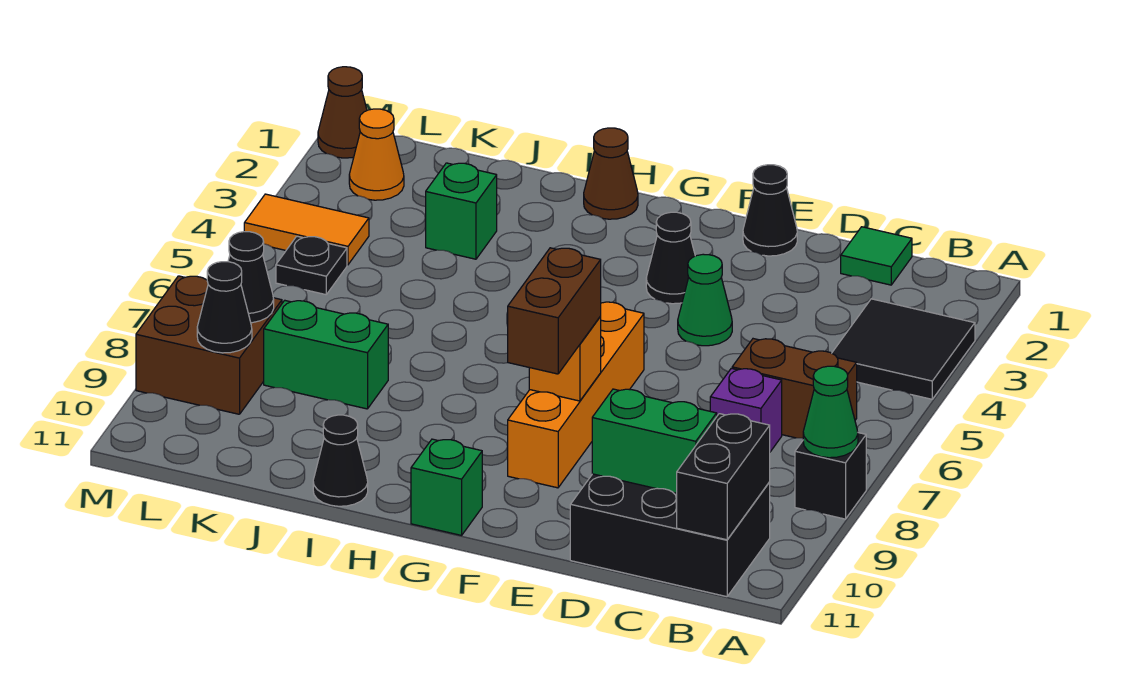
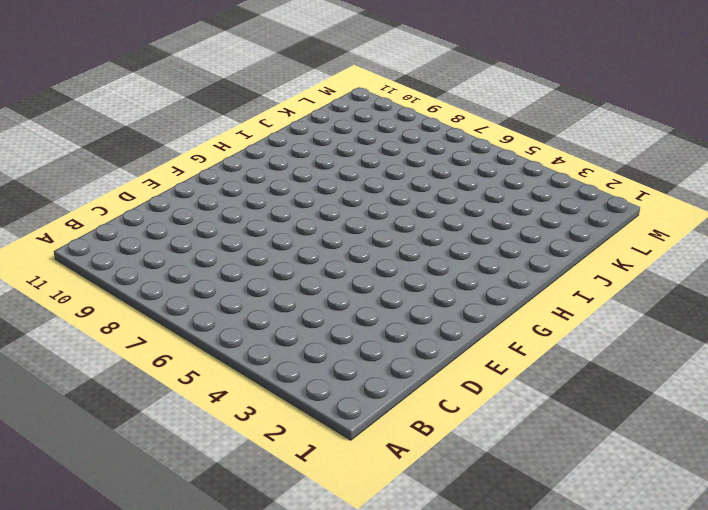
none -> black 2x2 tile [832,299,975,399]
none -> black 1x1 brick [795,433,866,519]
none -> brown 1x2 brick [732,339,857,438]

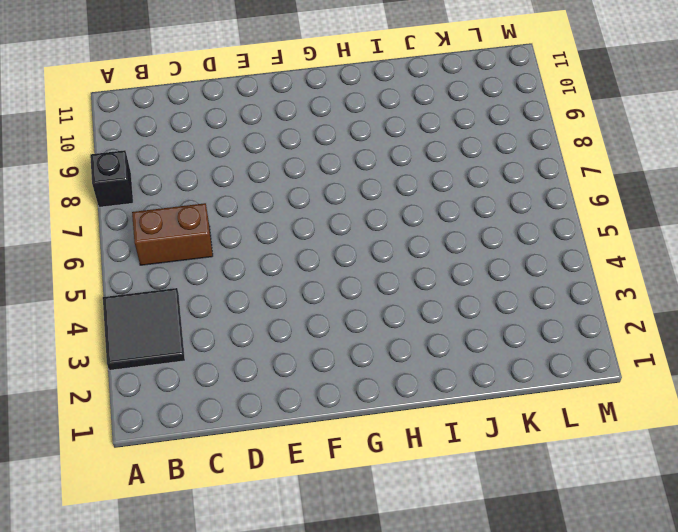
none -> black 2x3 brick [570,474,770,597]
none -> green 1x1 tile [841,227,912,285]
none -> purple 1x1 brick [710,368,782,452]

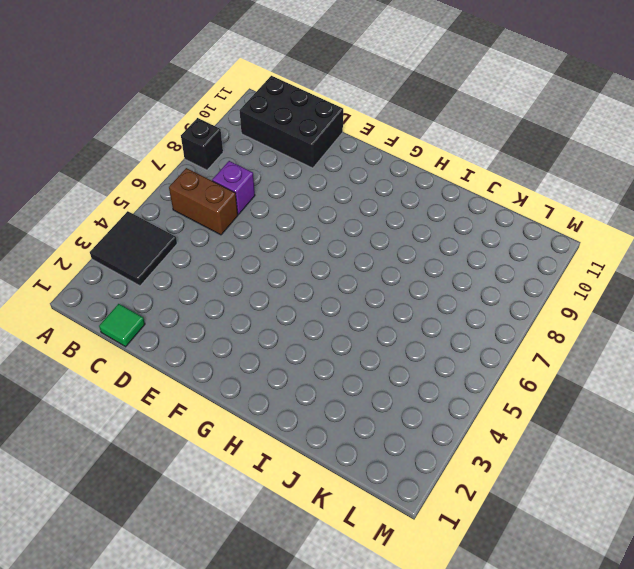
none -> black 1x1 cone [743,165,797,256]
none -> green 1x1 cone [678,254,732,346]
none -> black 1x1 cone [646,212,695,304]

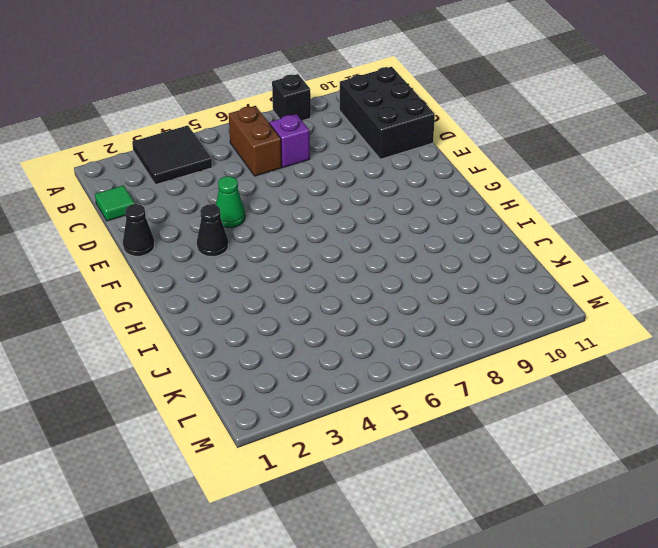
none -> orange 1x4 brick [508,302,644,488]
none -> green 1x1 brick [411,439,482,535]
none -> brown 1x1 cone [584,128,638,219]

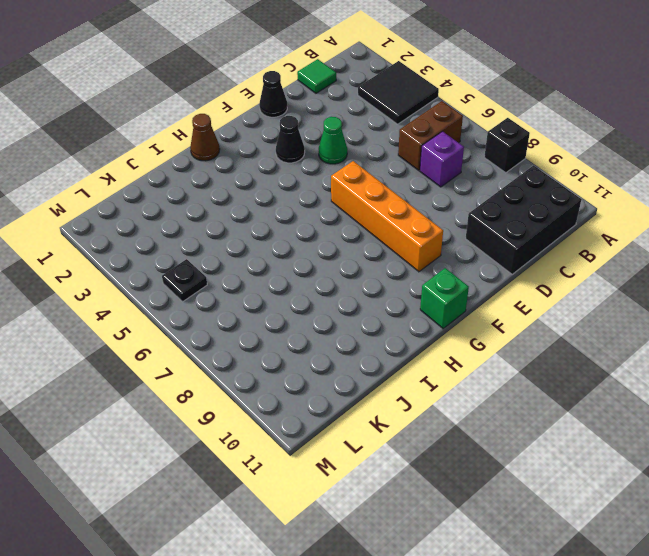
none -> black 1x1 cone [313,415,368,506]
none -> green 1x1 brick [426,163,497,259]
none -> green 1x2 brick [264,300,388,409]

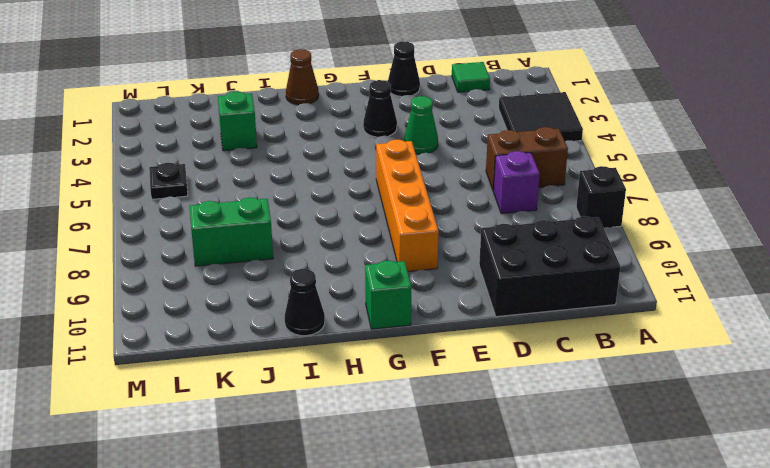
none -> orange 1x1 cone [349,109,404,200]
none -> orange 1x2 tile [244,194,369,265]
none -> brown 2x2 brick [136,276,282,414]

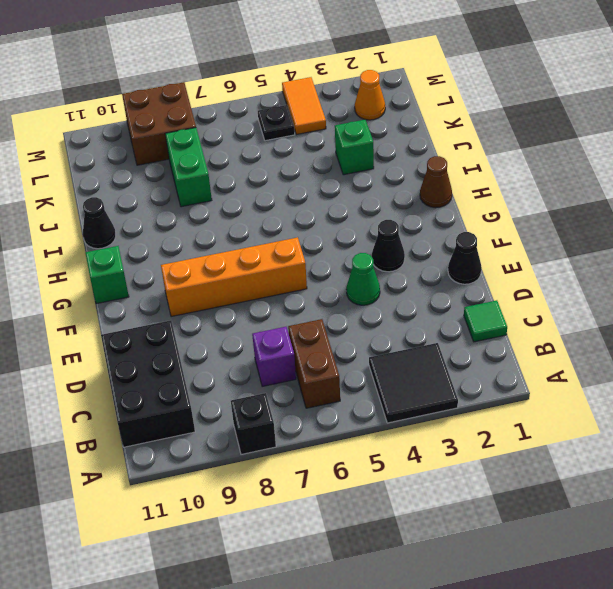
none -> brown 1x1 cone [318,67,367,158]
none -> green 1x1 cone [803,366,858,458]
none -> black 1x2 brick [677,414,770,540]

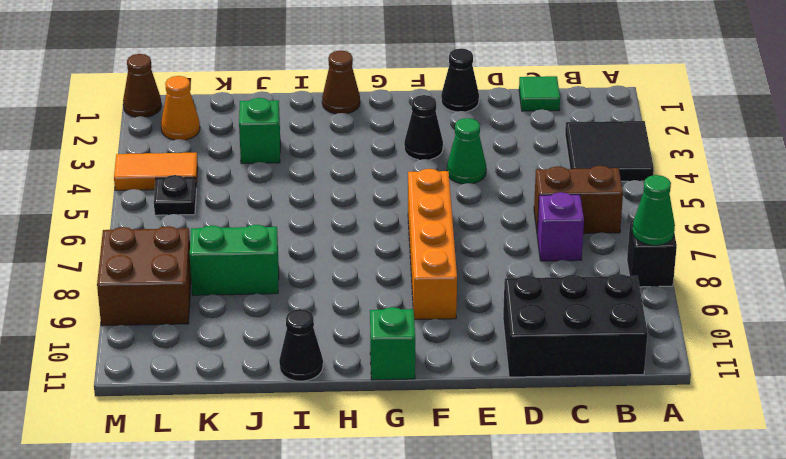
none -> black 1x2 brick [677,414,770,540]
none -> green 1x2 brick [592,389,717,493]
none -> orange 1x1 brick [529,317,601,401]

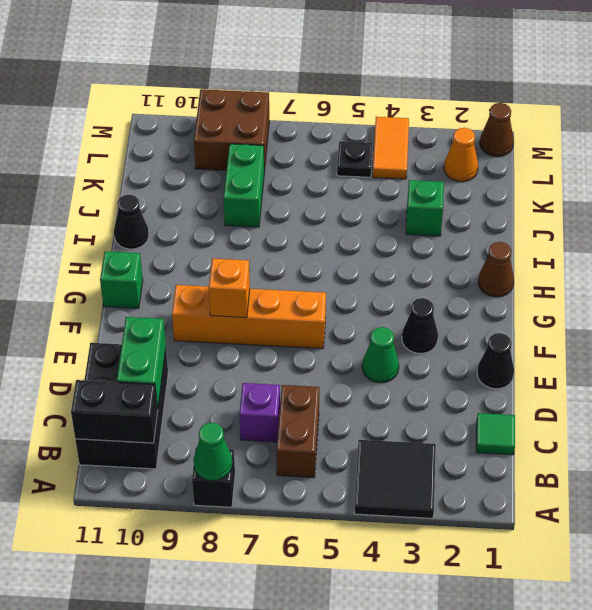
none -> black 1x1 cone [228,232,274,323]
none -> black 1x1 cone [197,262,252,353]
none -> brown 1x2 brick [508,248,601,374]

